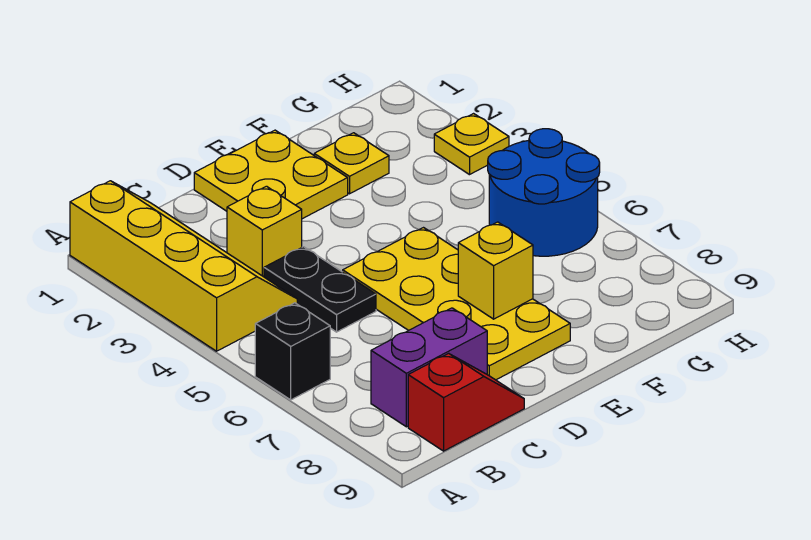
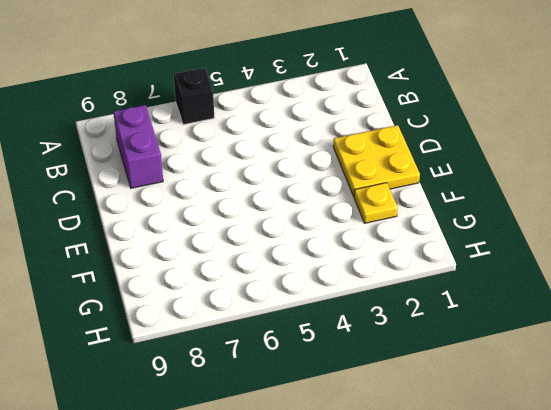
none -> yellow 2x4 slope [70,181,297,351]
none -> red 1x2 slope [408,353,524,451]
none -> yellow 1x1 brick [227,186,302,277]

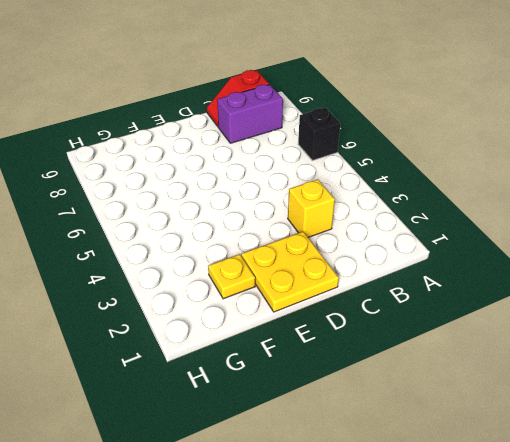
none -> yellow 2x4 slope [70,181,297,351]
none -> black 1x2 plate [264,247,376,332]
none -> yellow 2x4 plate [343,228,570,380]

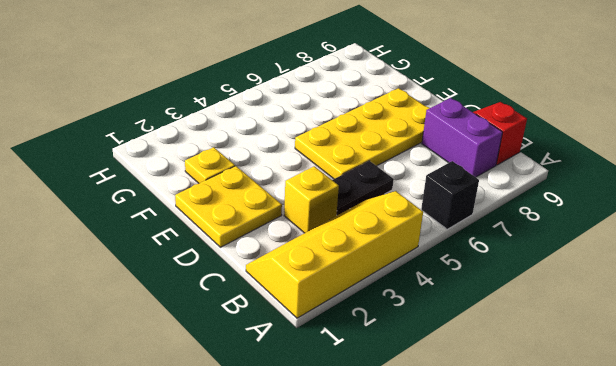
none -> blue 2x2 round brick [488,129,600,256]
none -> yellow 1x1 plate [434,114,509,175]
none -> yellow 1x1 brick [458,222,533,319]

